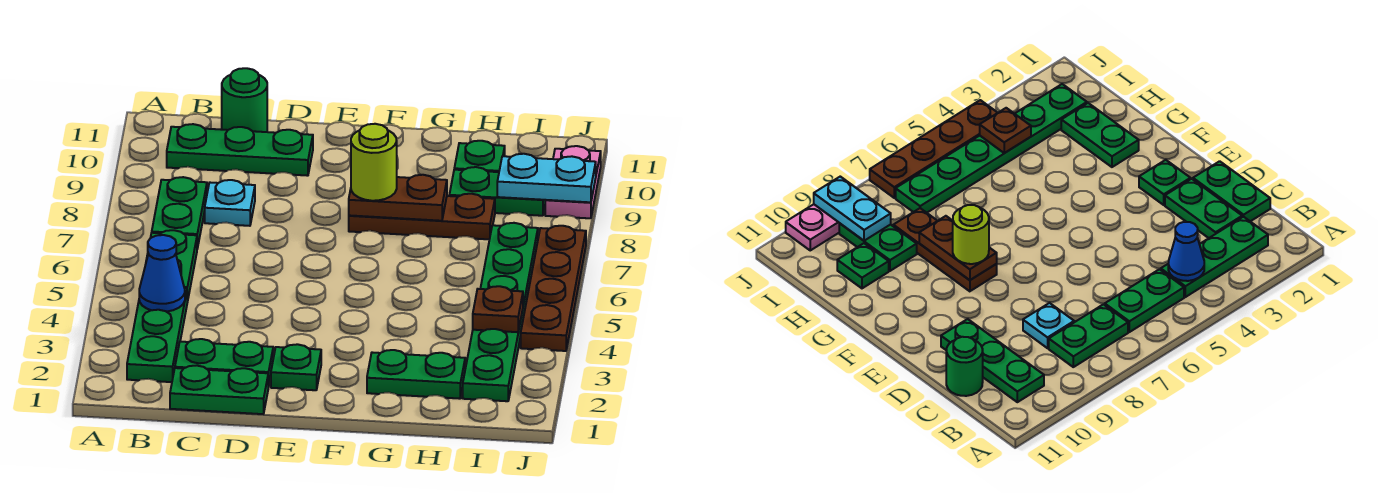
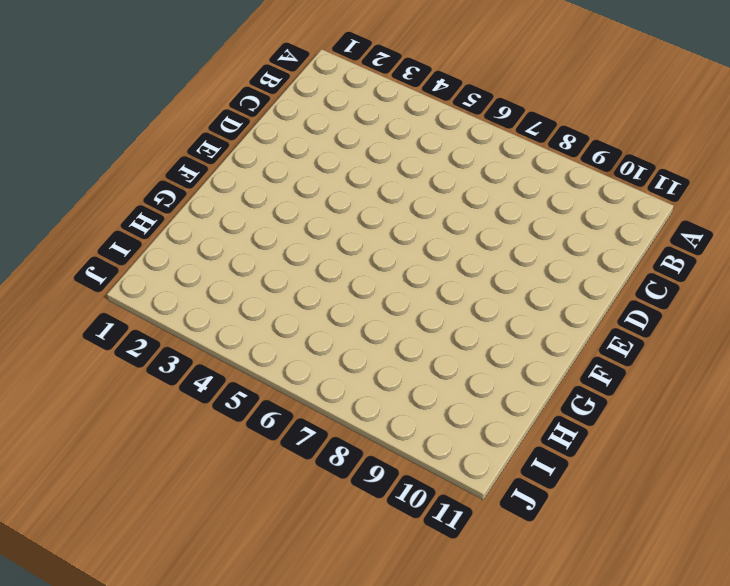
none -> green 1x3 plate [127,288,187,382]
none -> green 1x2 plate [146,230,197,302]
none -> green 1x2 plate [152,177,207,249]

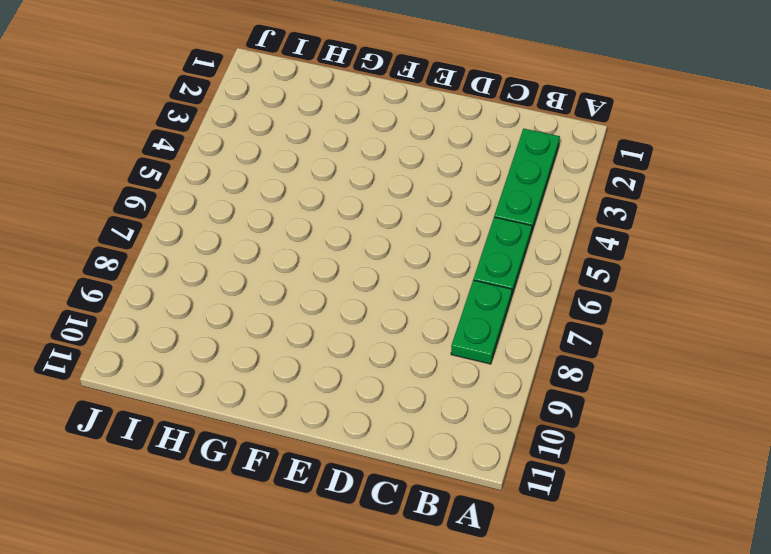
none -> green 1x3 plate [167,124,313,176]
none -> green 1x2 plate [170,365,268,414]
none -> green 1x2 plate [175,339,273,387]

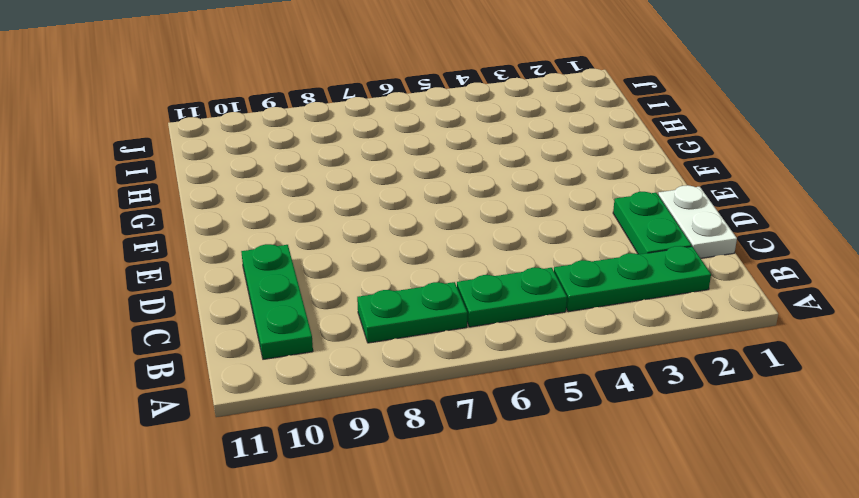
white 1x2 plate [658,185,737,258] -> green 1x2 plate [170,365,268,414]
none -> cyan 1x1 plate [205,180,255,226]
none -> green 1x1 round brick [222,68,267,132]
none -> green 1x1 plate [271,344,321,390]

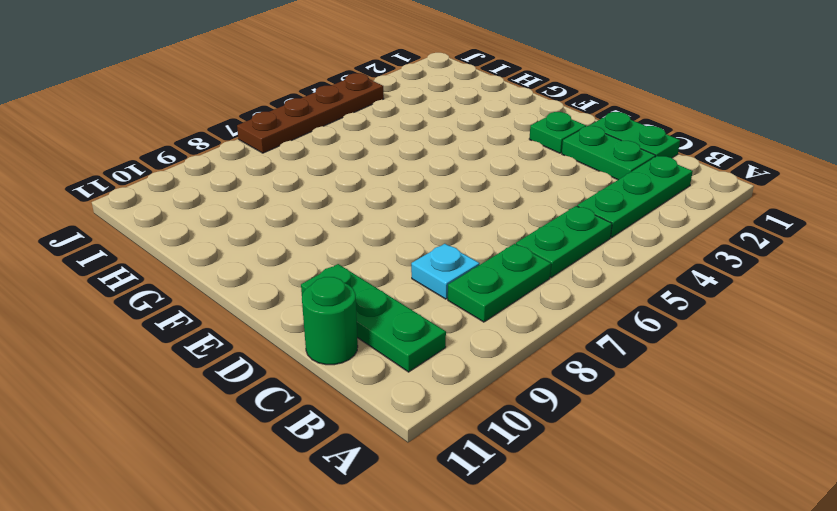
none -> brown 1x3 plate [349,194,495,240]
none -> green 1x2 plate [367,350,465,399]
none -> green 1x2 plate [449,167,545,216]

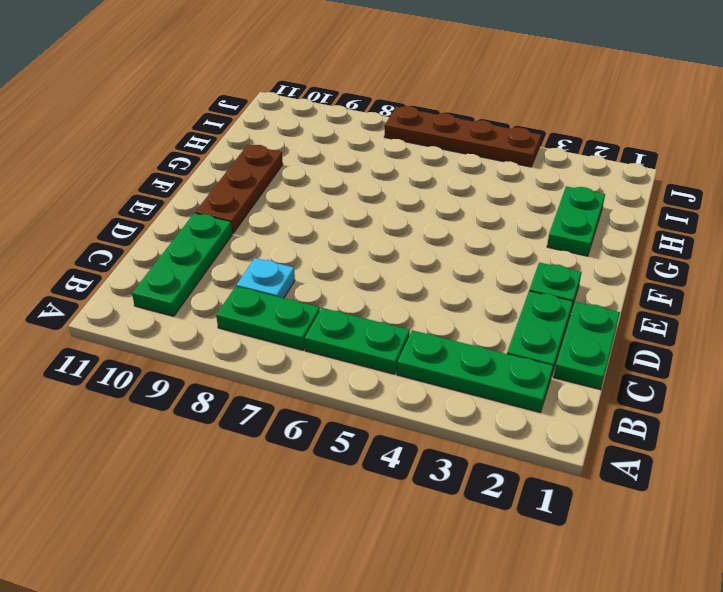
brown 1x3 plate [195,145,283,233] -> brown 1x3 plate moved to [349,194,495,240]
none -> green 1x1 round brick [222,68,267,132]
none -> green 1x2 plate [449,167,545,216]
none -> green 1x1 plate [454,141,505,172]

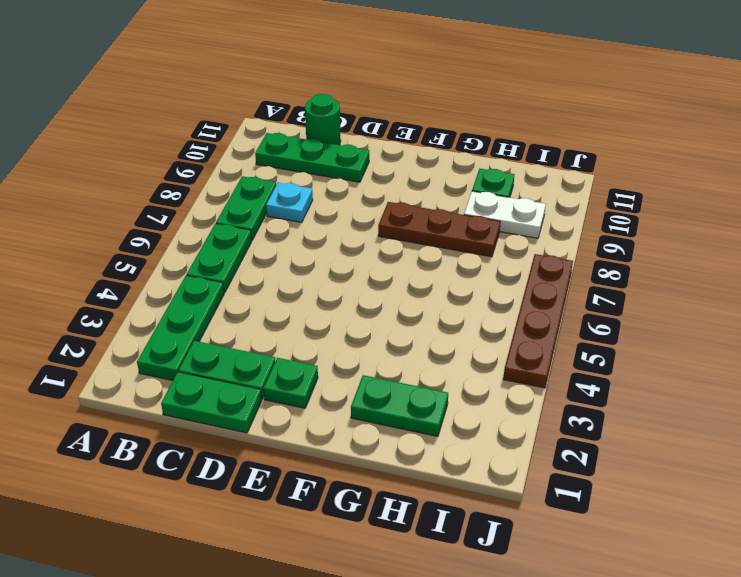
white 1x2 plate [464,191,546,238] -> green 1x2 plate [449,167,545,216]
none -> green 1x6 plate [463,223,538,401]
none -> pink 1x2 plate [545,146,601,218]
none -> blue 1x1 cone [139,235,185,312]

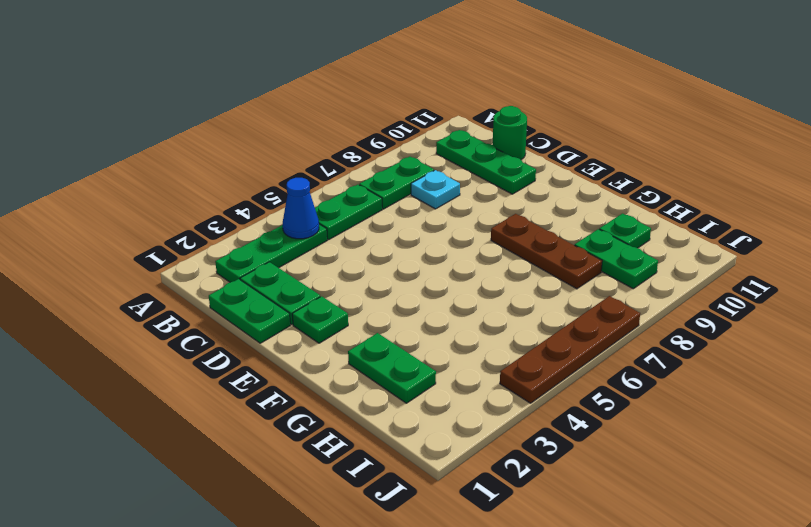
none -> green 1x6 plate [463,223,538,401]
none -> pink 1x2 plate [545,146,601,218]
none -> brown 1x2 plate [349,175,447,221]

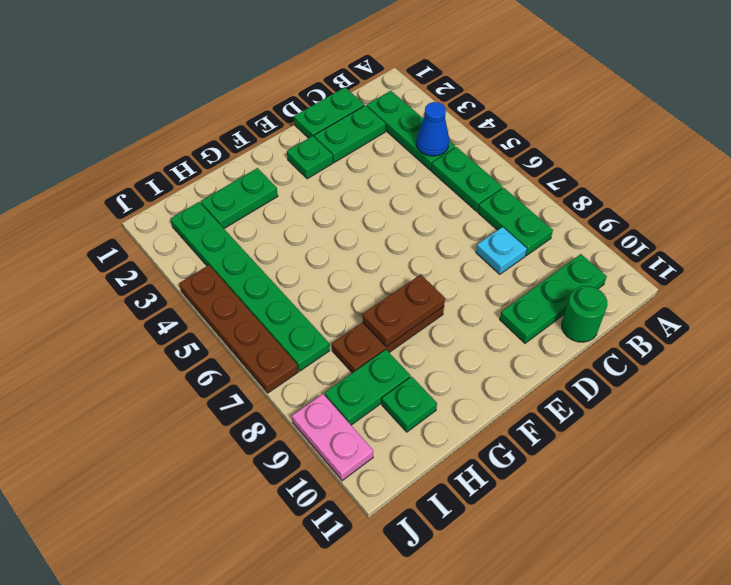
none -> brown 1x1 plate [473,286,523,332]
none -> cyan 1x2 plate [497,154,596,202]
none -> lime 1x1 round brick [351,124,397,201]

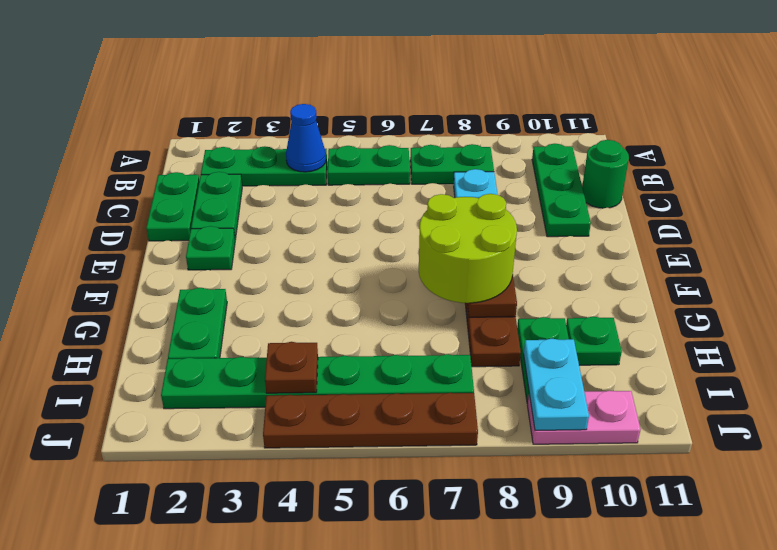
lime 2x2 round brick [419,194,517,303] -> lime 1x1 round brick [351,124,397,201]

